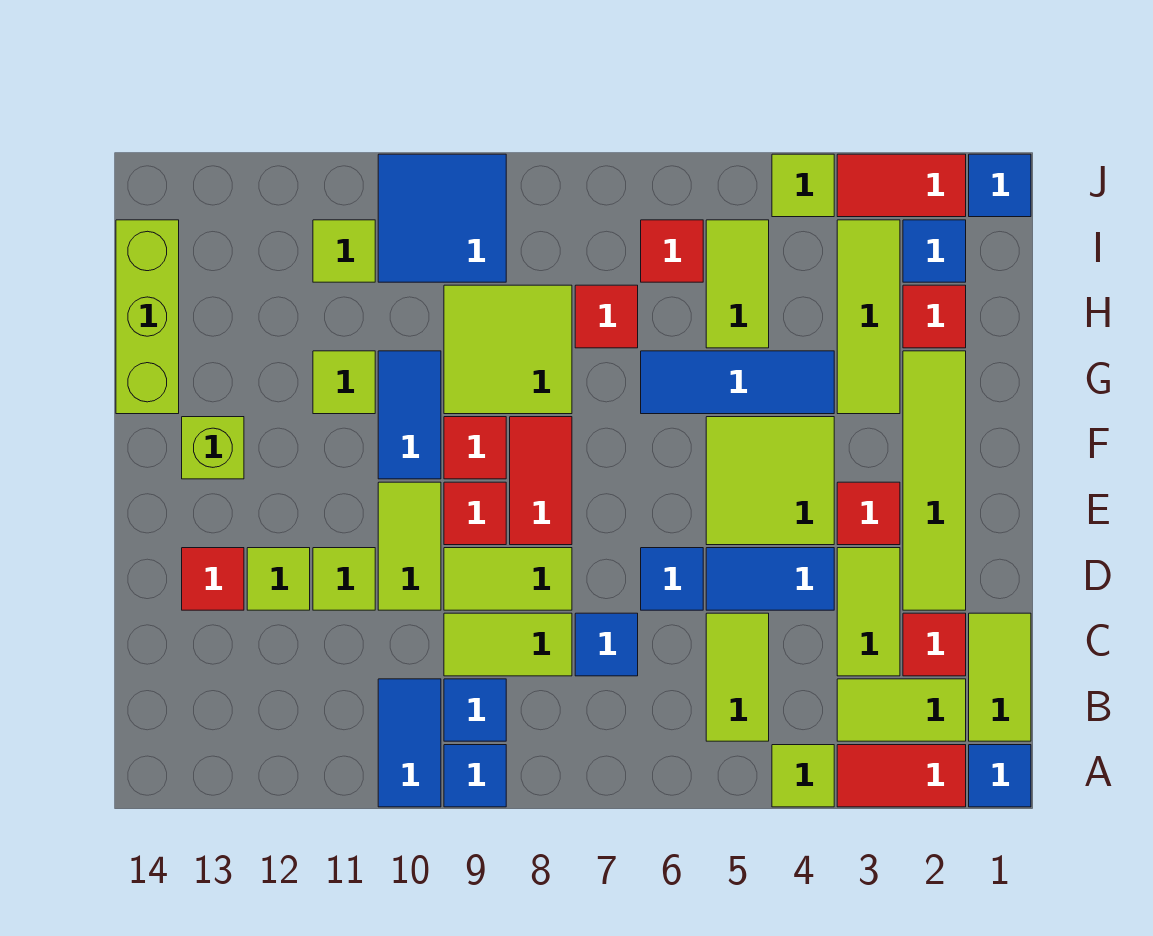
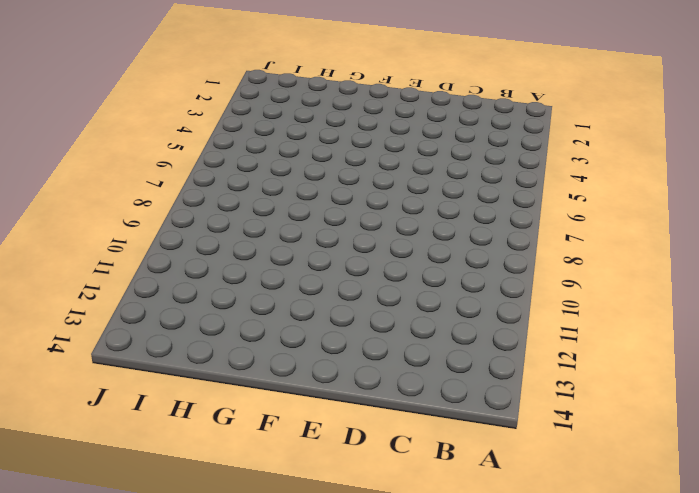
none -> blue 1x1 tile [969,745,1031,807]
none -> red 1x2 tile [837,745,966,807]
none -> lime 1x1 tile [772,745,834,807]
none -> blue 1x1 tile [444,745,506,807]

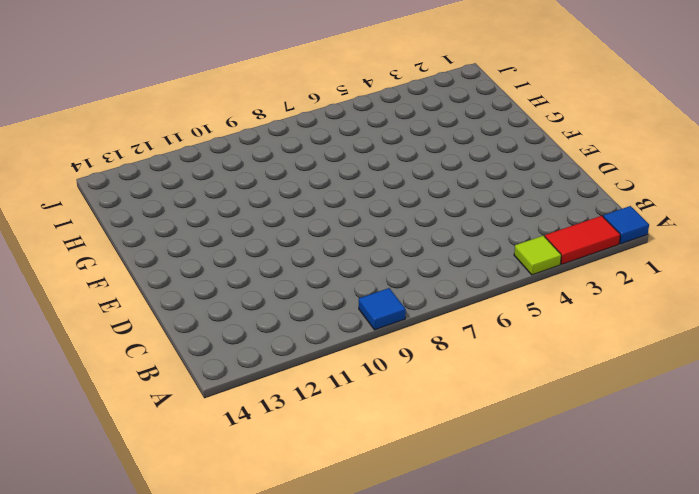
none -> blue 1x2 tile [378,679,441,807]
none -> lime 1x2 tile [969,613,1031,741]
none -> lime 1x2 tile [837,679,966,741]
none -> lime 1x2 tile [706,613,769,741]

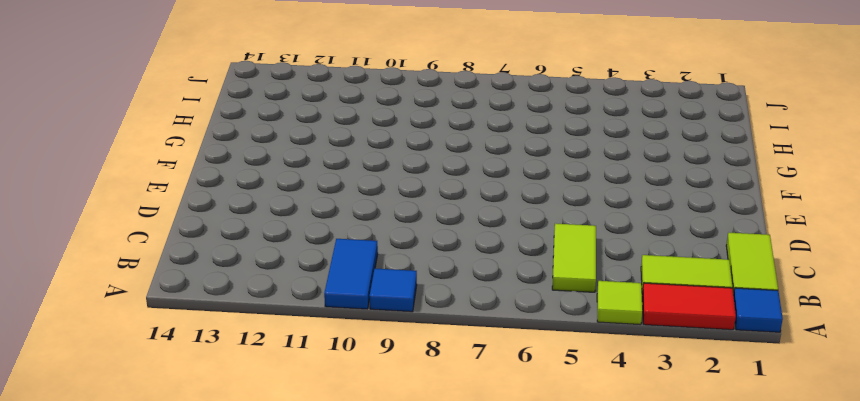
none -> blue 1x1 tile [444,679,506,741]
none -> red 1x1 tile [903,613,966,676]
none -> lime 1x2 tile [837,548,900,676]
none -> blue 1x1 tile [575,613,638,676]

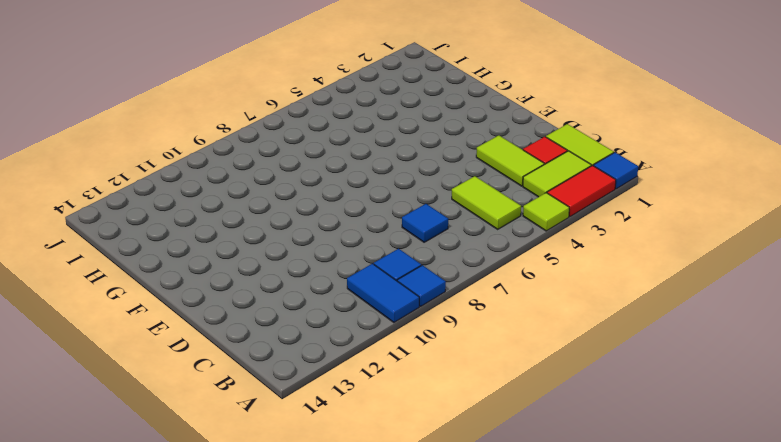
none -> lime 1x2 tile [444,613,572,676]
none -> lime 1x4 tile [903,351,966,610]
none -> blue 1x2 tile [706,548,834,610]
none -> blue 1x1 tile [641,548,703,610]

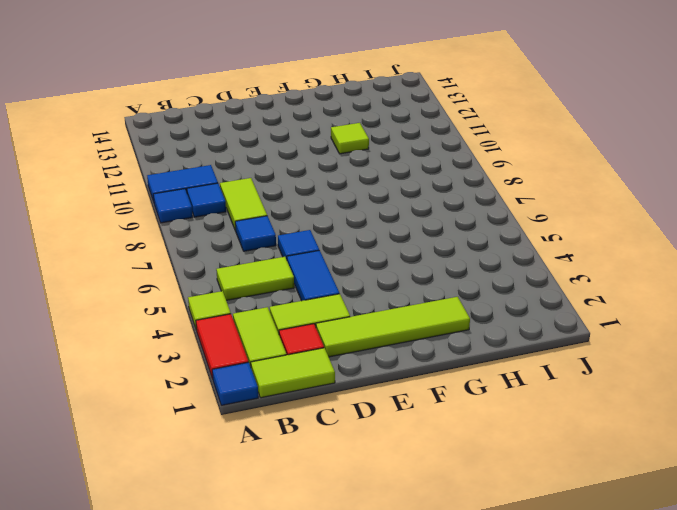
none -> lime 1x2 tile [444,548,572,610]
none -> lime 1x2 tile [378,482,441,610]
none -> lime 1x1 tile [313,548,375,610]
none -> lime 1x1 tile [247,548,310,610]

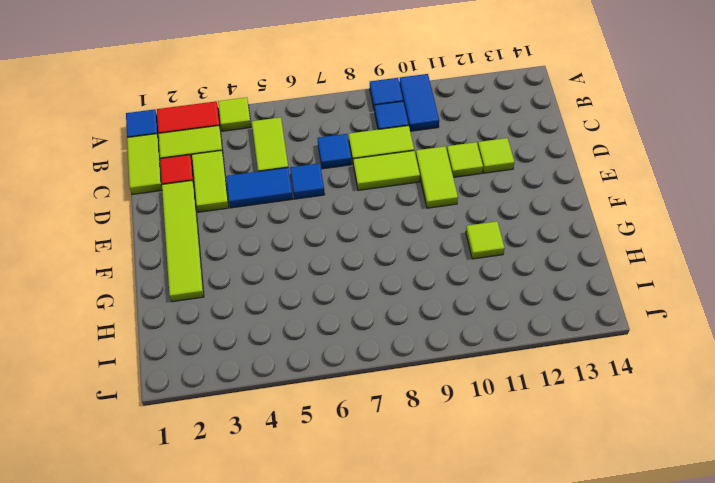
none -> red 1x1 tile [182,548,244,610]
none -> red 1x1 tile [837,482,900,545]
none -> lime 2x2 tile [706,417,834,545]
none -> red 1x2 tile [510,417,572,545]

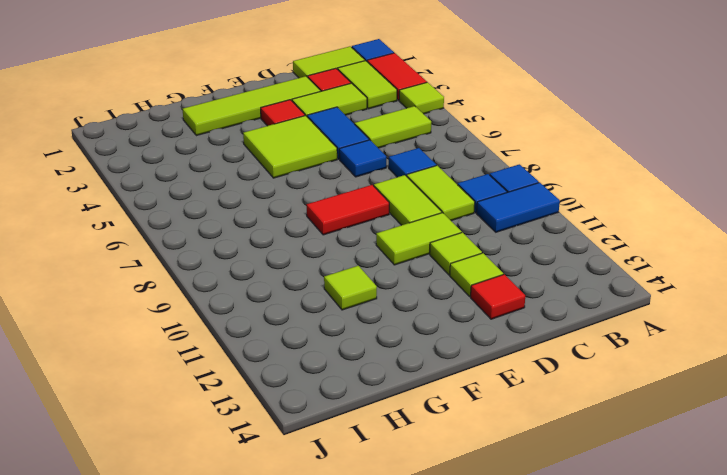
none -> red 1x1 tile [444,482,506,545]
none -> red 1x1 tile [444,417,506,479]
none -> blue 1x2 tile [378,351,441,479]
none -> lime 1x1 brick [182,417,244,479]

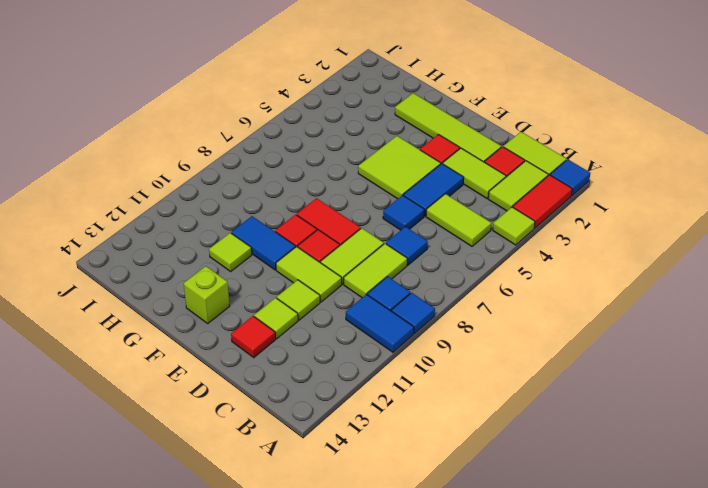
none -> lime 1x3 tile [837,220,900,414]
none -> blue 1x3 tile [641,351,834,414]
none -> lime 2x2 tile [444,285,572,414]
none -> lime 1x3 brick [116,220,179,414]

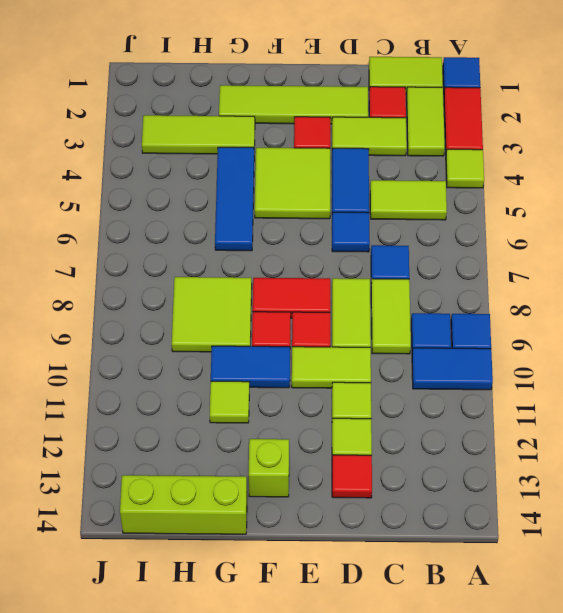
none -> red 1x1 tile [903,285,966,348]
none -> lime 1x2 tile [706,220,769,348]
none -> red 1x1 tile [575,285,638,348]
none -> blue 1x1 tile [903,220,966,282]

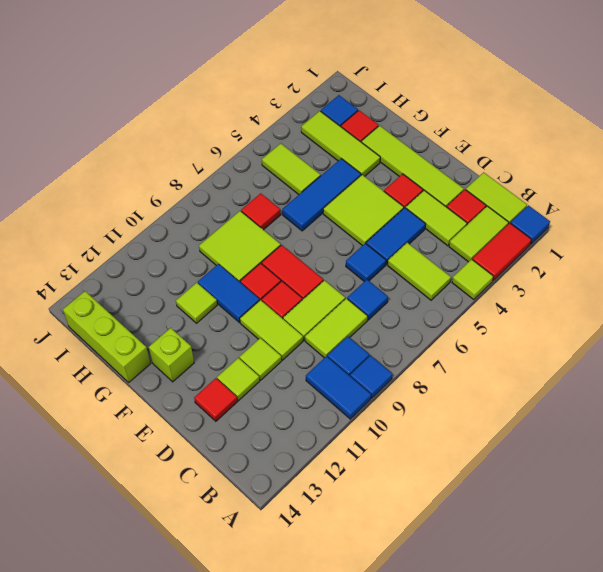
none -> red 1x1 tile [641,220,703,282]
none -> blue 2x2 tile [378,154,506,282]
none -> lime 1x1 tile [313,220,375,282]
none -> blue 1x1 tile [969,154,1031,217]

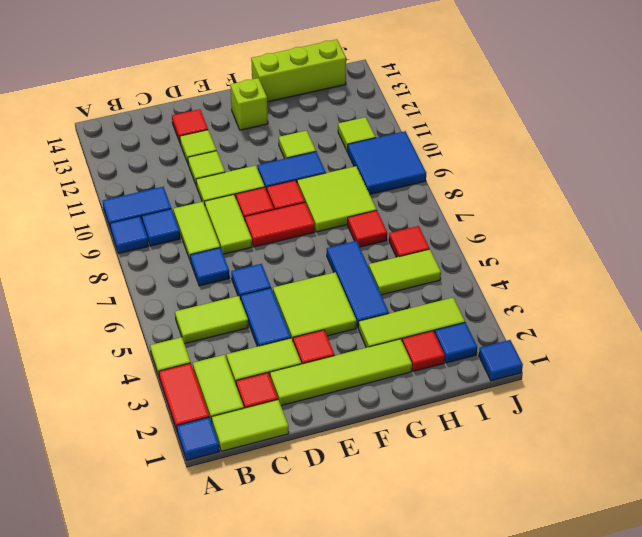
none -> red 1x2 tile [837,154,966,217]
none -> lime 1x1 tile [772,154,834,217]

